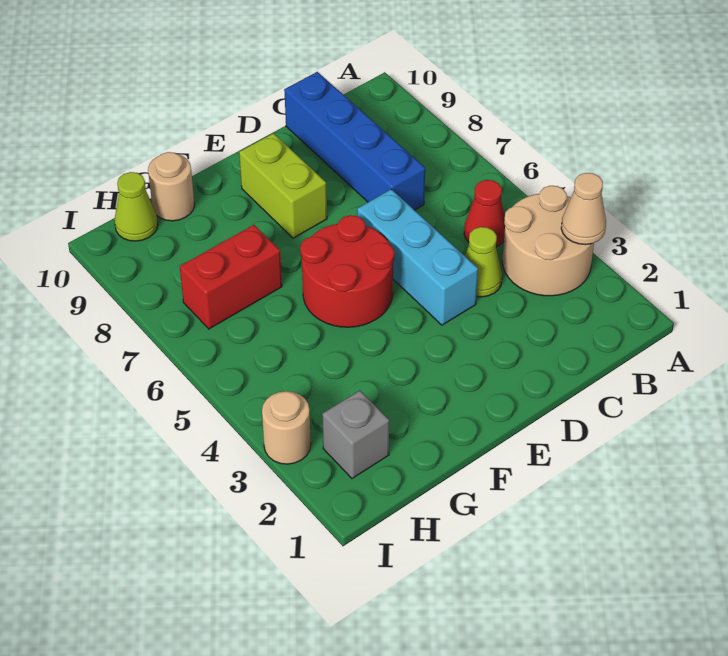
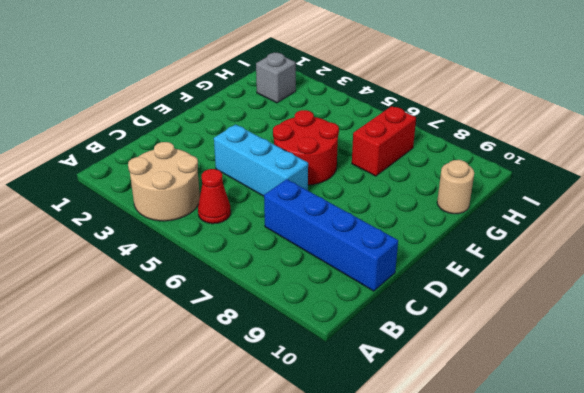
none -> lime 1x1 cone [465,227,502,297]
none -> lime 1x2 brick [239,133,327,238]
none -> lime 1x1 cone [115,172,158,241]

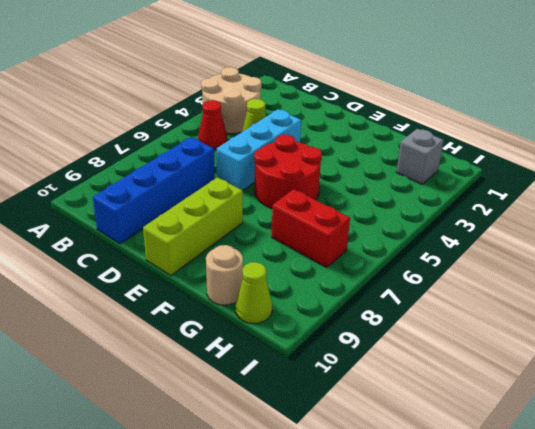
lime 1x3 brick [143,177,243,276] -> lime 1x2 brick [239,133,327,238]
none -> tan 1x1 round brick [262,391,311,464]
none -> tan 1x1 cone [561,173,606,245]

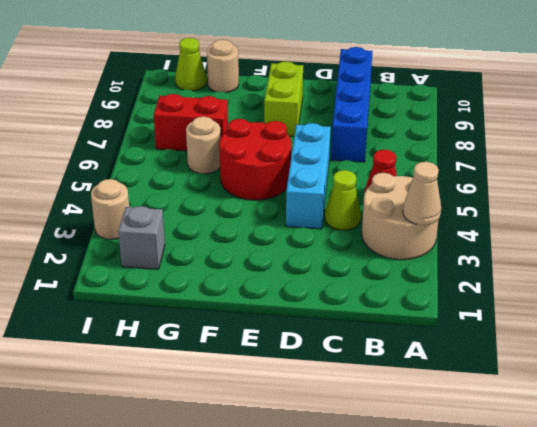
tan 1x1 round brick [186,117,221,174] -> none

